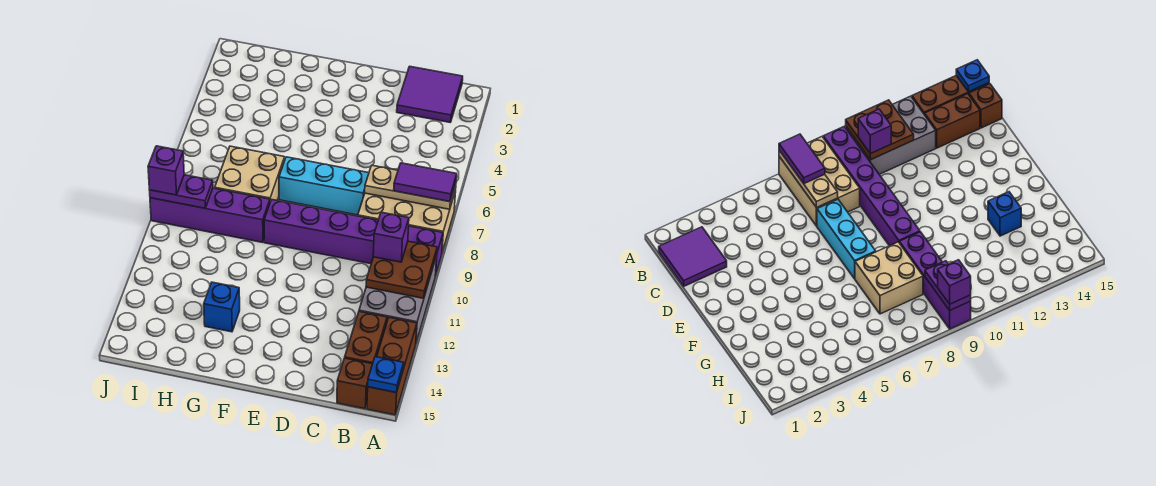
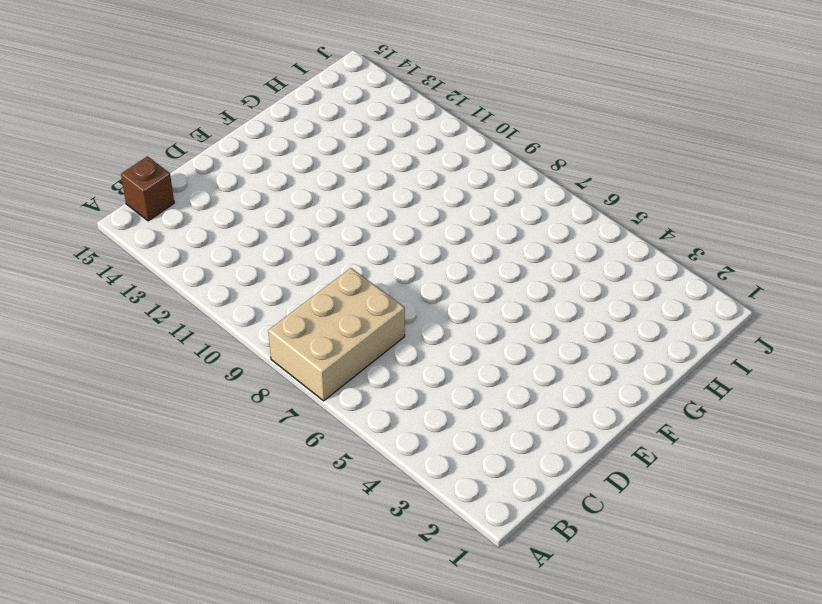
none -> purple 1x6 brick [264,199,443,276]
none -> grey 2x3 brick [359,256,437,343]
none -> brown 1x3 brick [367,317,417,415]

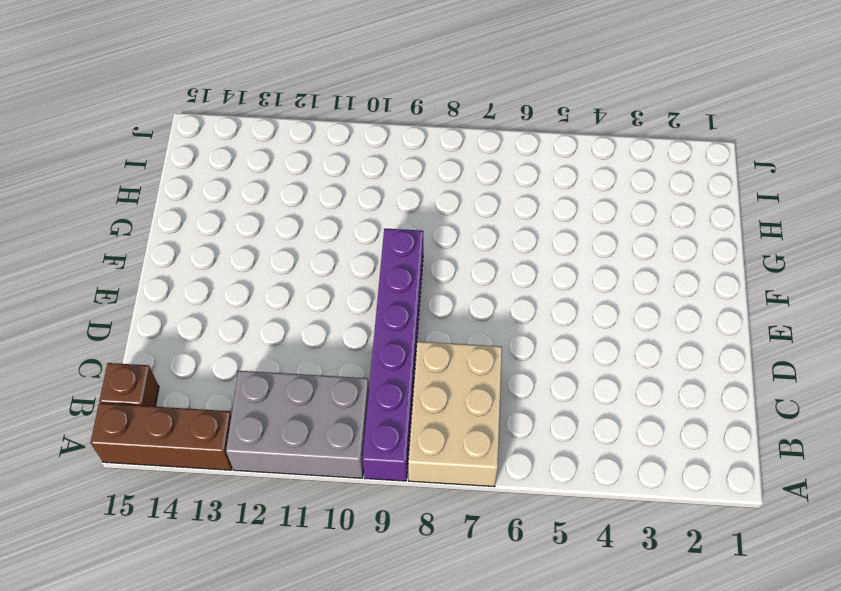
none -> purple 2x2 tile [397,66,463,122]
none -> brown 1x2 brick [345,312,387,364]
none -> cyan 1x3 brick [279,157,369,215]

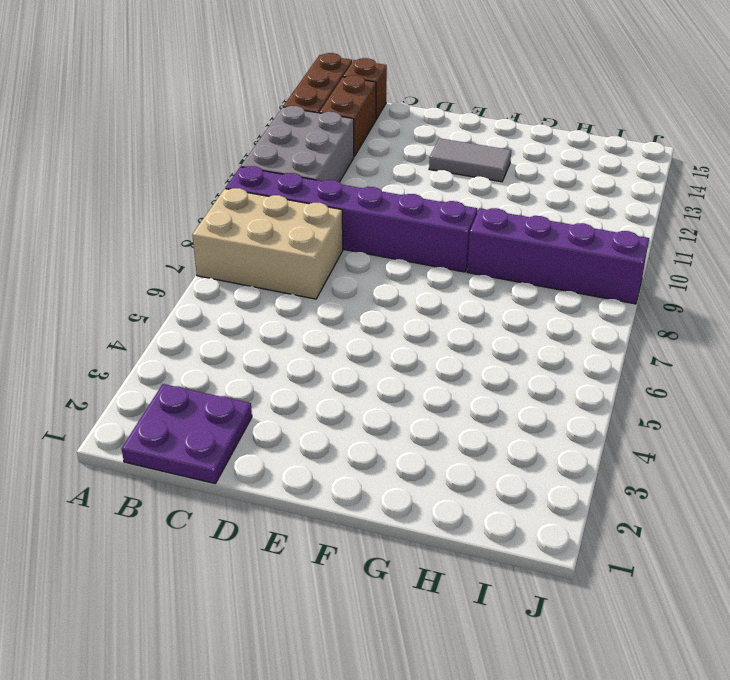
purple 2x2 plate [122,384,252,484] -> purple 2x2 tile [397,66,463,122]
grey 1x2 tile [429,138,511,182] -> none
none -> cyan 1x3 brick [279,157,369,215]
none -> tan 2x2 brick [215,146,285,201]
none -> blue 1x1 brick [204,282,240,332]

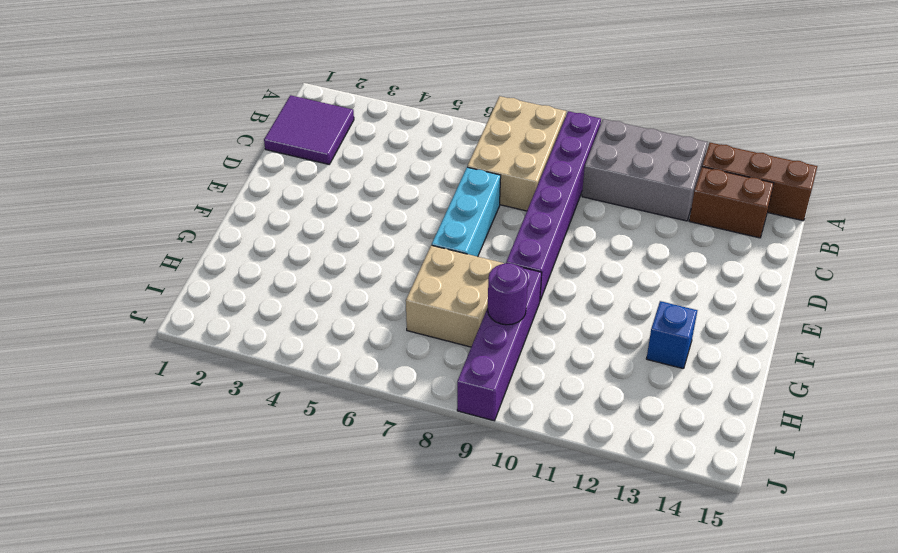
purple 1x1 round brick [488,263,528,325] -> none
none -> brown 1x1 brick [337,358,372,409]
none -> tan 1x3 plate [365,165,456,209]
none -> brown 2x2 plate [366,241,437,298]

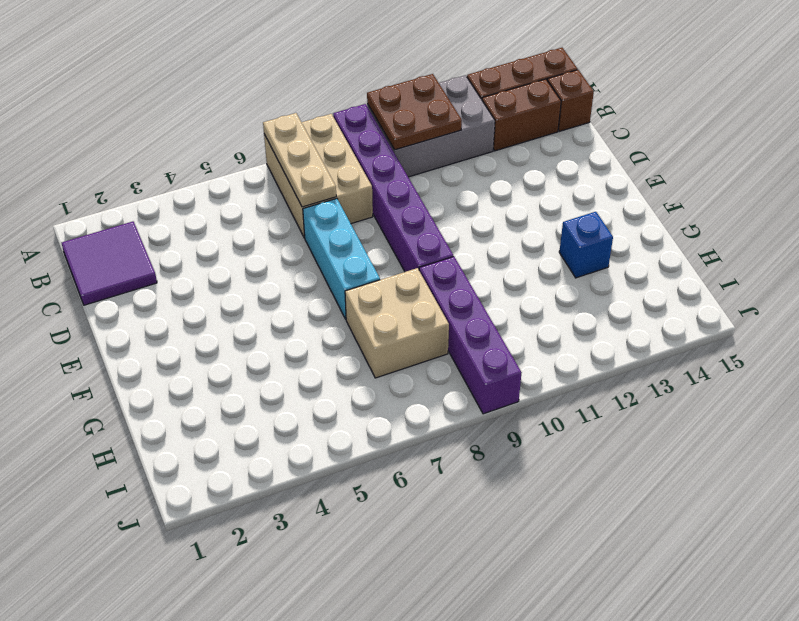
none -> blue 1x1 plate [368,357,404,393]
none -> purple 1x2 plate [149,175,213,208]
none -> purple 1x2 tile [394,163,457,202]

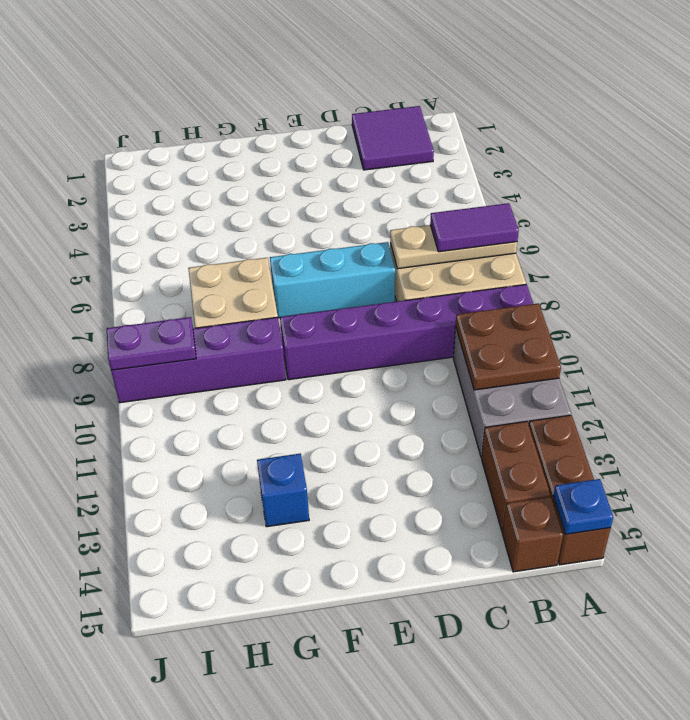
none -> purple 1x1 brick [373,212,409,262]
none -> purple 1x1 brick [148,146,184,195]

